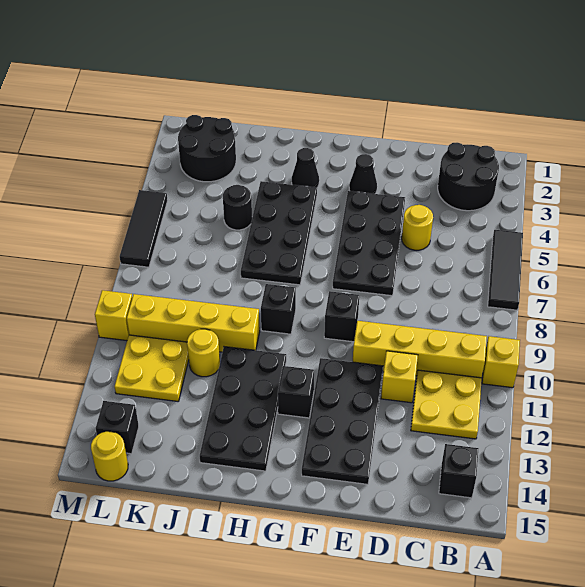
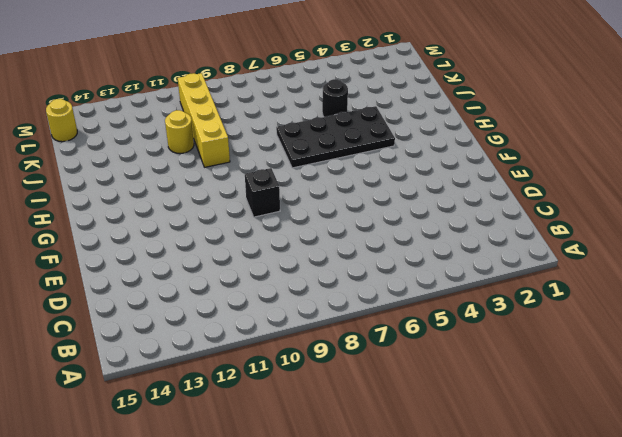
none -> black 1x3 tile [488,230,523,310]
none -> yellow 1x1 brick [482,336,520,388]
none -> black 2x2 round brick [438,143,499,211]

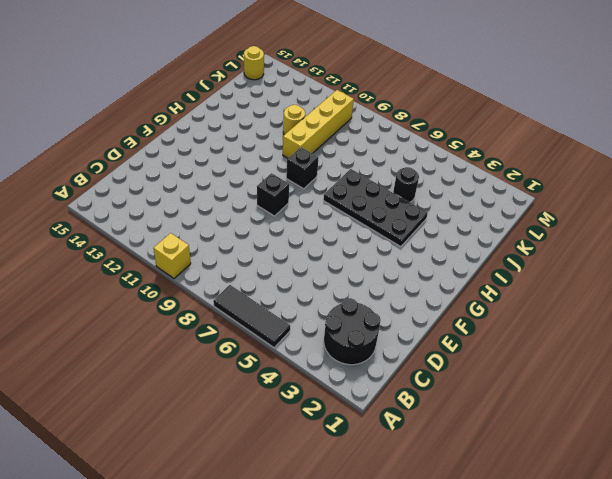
none -> yellow 1x4 brick [353,321,487,378]
none -> yellow 2x2 plate [411,370,482,439]
none -> black 1x1 brick [439,444,479,498]

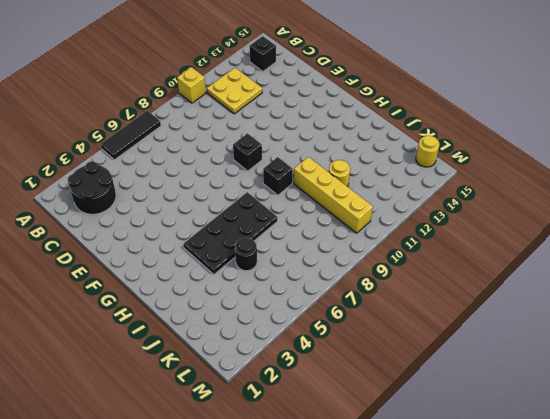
none -> yellow 1x4 brick [353,321,487,378]
none -> yellow 1x1 round brick [402,205,433,250]
none -> yellow 1x1 brick [381,351,418,403]

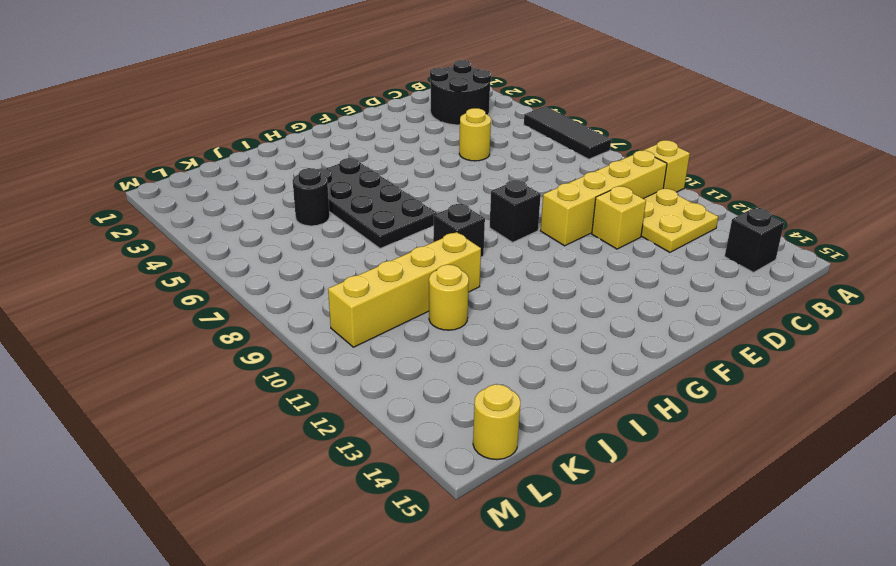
none -> black 2x4 plate [333,191,405,296]
none -> black 2x4 plate [302,358,383,484]
none -> black 1x1 cone [349,154,377,194]

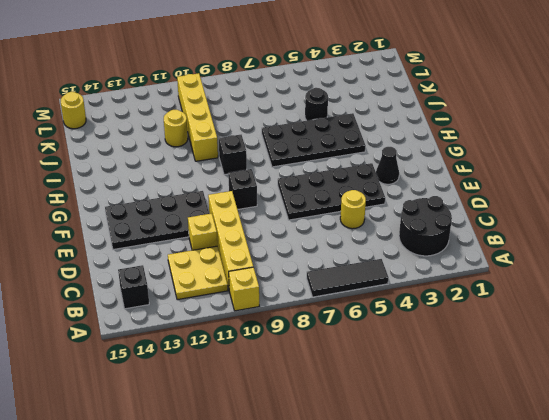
none -> black 1x1 brick [278,366,314,418]
none -> black 1x1 cone [292,148,319,187]
none -> black 2x4 plate [200,347,286,471]

